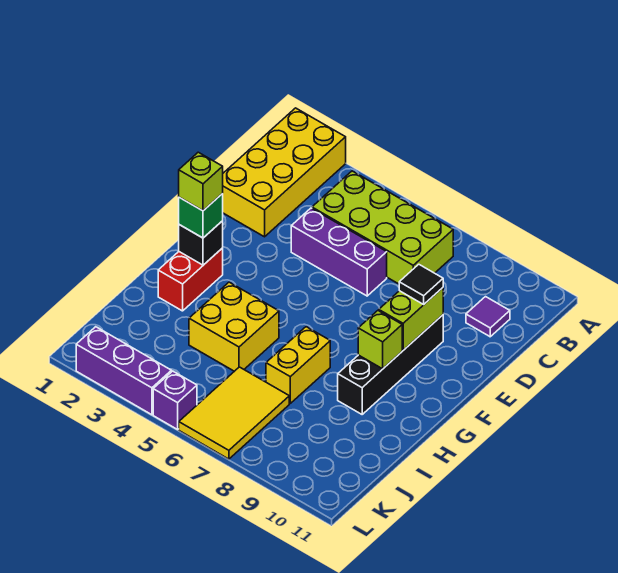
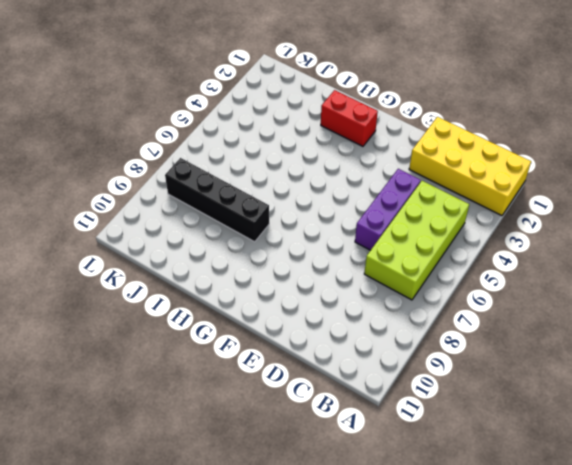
black 1x4 brick [165,158,269,242] -> black 1x4 brick moved to [338,315,443,414]
none -> purple 1x1 tile [466,297,510,337]
none -> yellow 2x2 brick [189,282,279,371]
none -> yellow 1x2 brick [266,327,330,403]

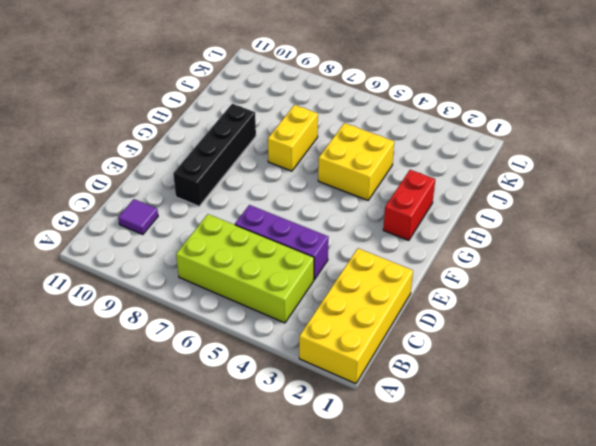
none -> yellow 2x3 tile [179,367,289,459]
none -> purple 1x3 brick [76,327,171,415]
none -> purple 1x1 brick [153,371,197,429]

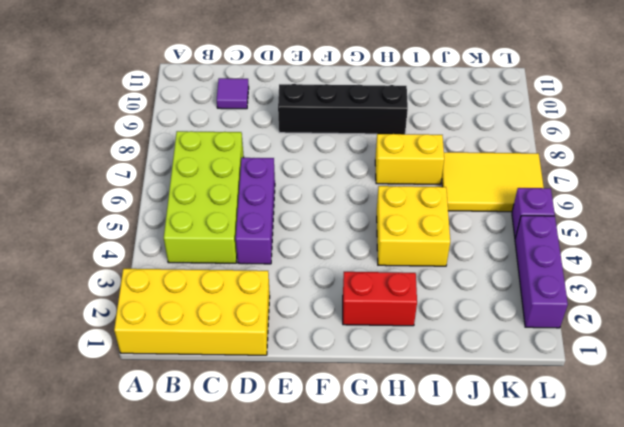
none -> lime 1x2 brick [379,288,443,350]
none -> black 1x1 brick [179,221,223,265]
none -> lime 1x1 brick [358,311,402,369]

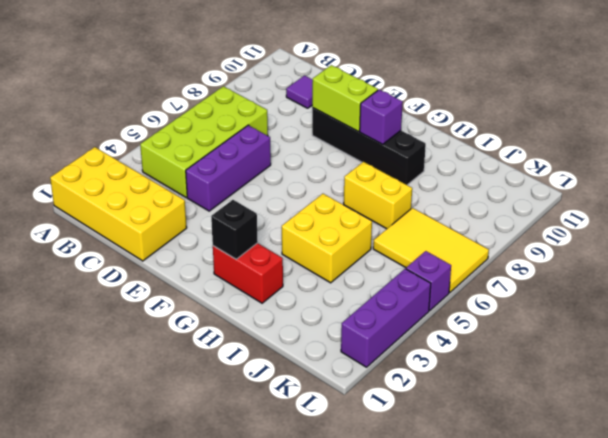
purple 1x1 brick [360,90,403,145] -> lime 1x1 brick [358,311,402,369]
none -> black 1x1 tile [399,264,443,304]
none -> green 1x1 brick [179,194,223,238]
none -> lime 1x1 brick [179,152,223,211]

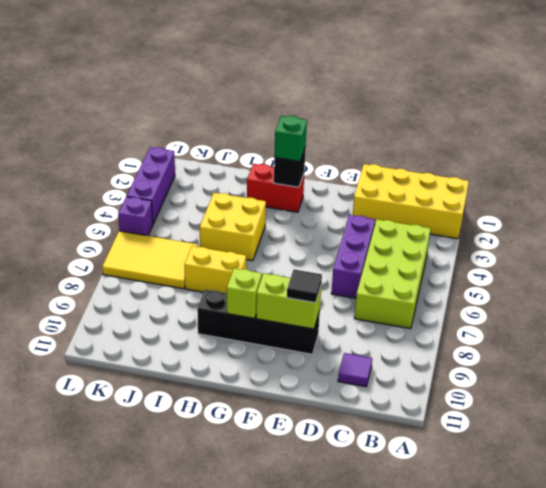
none -> lime 1x1 brick [179,152,223,211]

